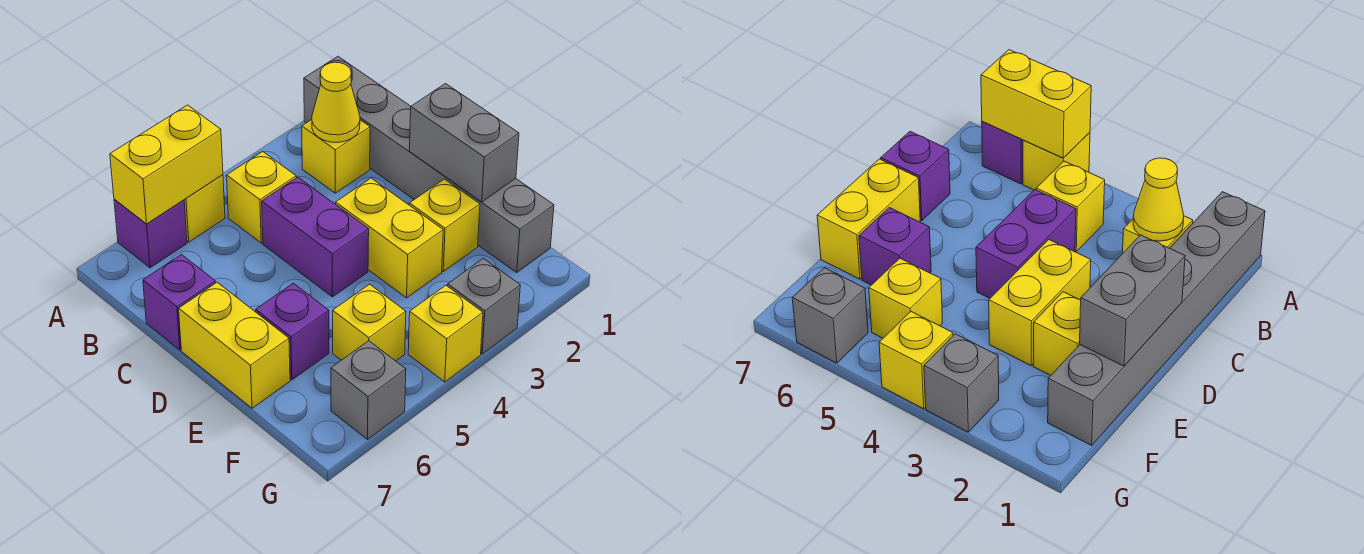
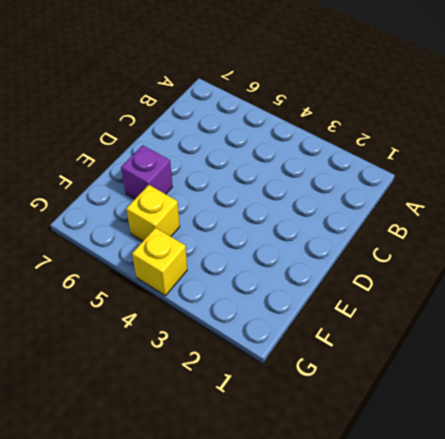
none -> grey 1x6 brick [304,56,554,272]
none -> yellow 1x1 brick [184,175,225,242]
none -> purple 1x1 brick [114,199,187,268]

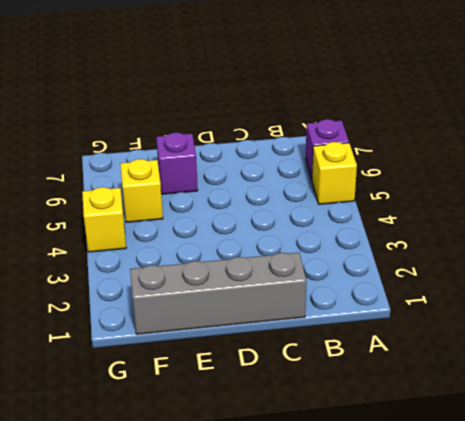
grey 1x4 brick [130,253,307,334] -> grey 1x6 brick [304,56,554,272]
none -> yellow 1x1 brick [302,120,370,193]
none -> yellow 1x1 brick [227,152,296,243]
none -> purple 1x2 brick [262,177,369,297]

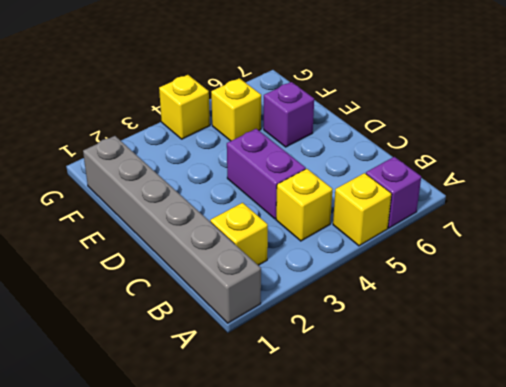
none -> purple 1x1 brick [143,254,215,350]
none -> yellow 1x2 brick [336,178,443,298]
none -> yellow 1x2 brick [179,282,290,408]

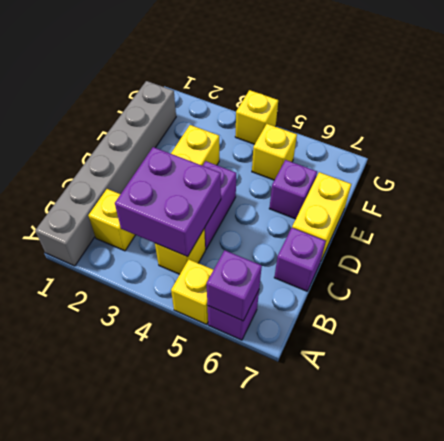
purple 1x1 brick [207,250,262,321] -> yellow 1x2 brick [110,105,223,224]
purple 2x2 brick [115,147,221,257] -> none
none -> yellow 1x1 brick [409,179,480,271]
none -> grey 1x1 brick [448,258,520,354]
none -> grey 1x1 brick [331,341,406,439]

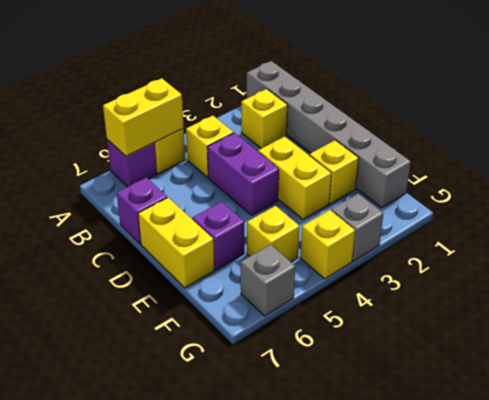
none -> yellow 1x1 cone [312,62,360,142]
none -> grey 1x2 brick [409,84,519,202]

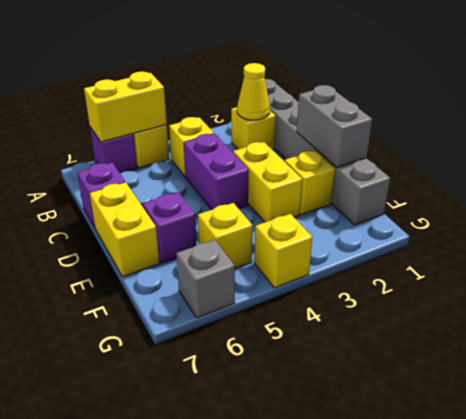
none -> grey 1x1 brick [448,258,520,354]

